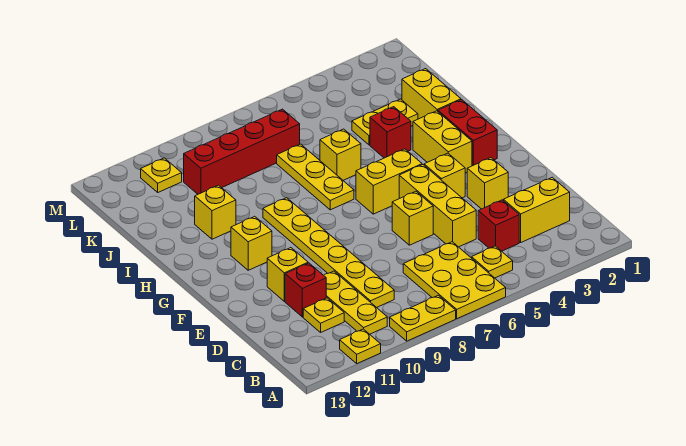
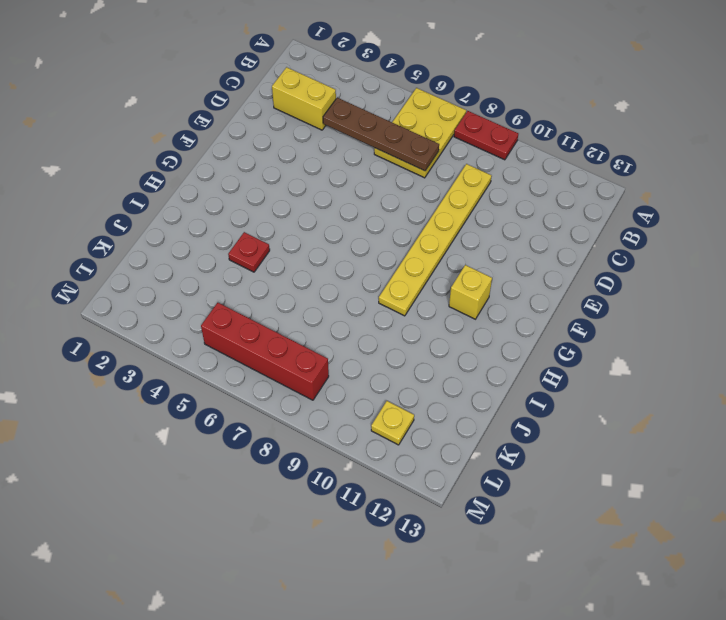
red 1x2 plate [454,111,518,160] -> yellow 1x2 plate [390,295,456,341]
brown 1x4 plate [323,98,439,171] -> none
red 1x1 plate [228,232,270,272] -> red 1x1 brick [370,107,411,158]
red 1x4 brick [201,303,329,400] -> red 1x4 brick moved to [184,109,300,194]
none -> yellow 1x1 plate [340,329,381,364]
none -> yellow 1x1 plate [472,246,513,278]
none -> yellow 1x3 plate [324,271,387,334]

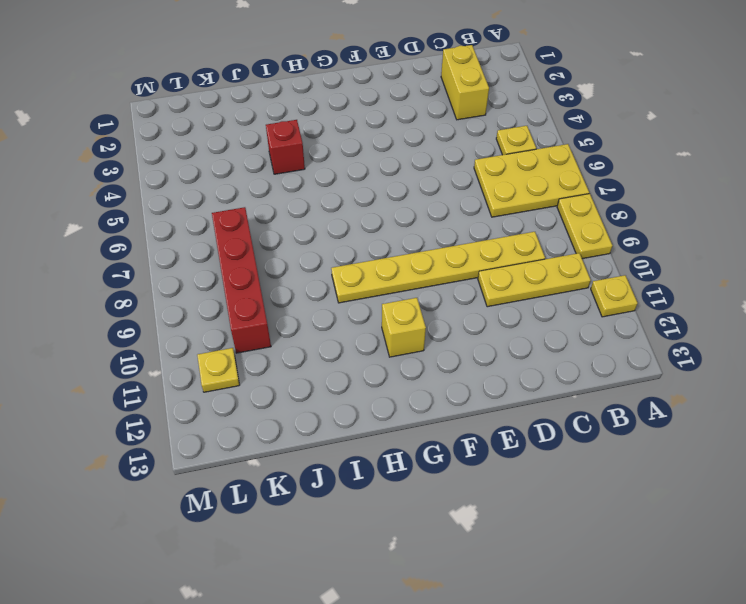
none -> red 1x1 brick [478,200,519,251]
none -> yellow 1x1 plate [303,298,344,332]
none -> yellow 1x3 brick [399,165,476,247]

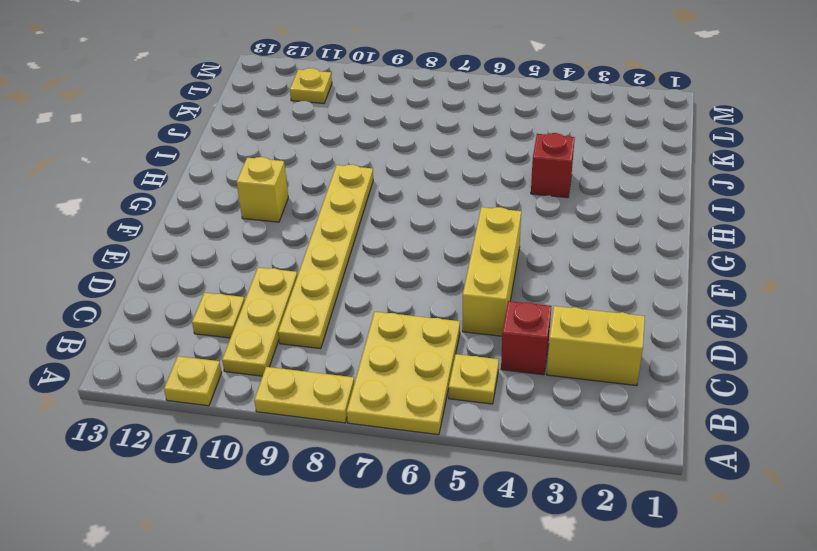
none -> red 1x1 brick [285,263,326,317]
none -> yellow 1x1 brick [467,158,508,209]
none -> yellow 1x1 brick [392,191,433,245]

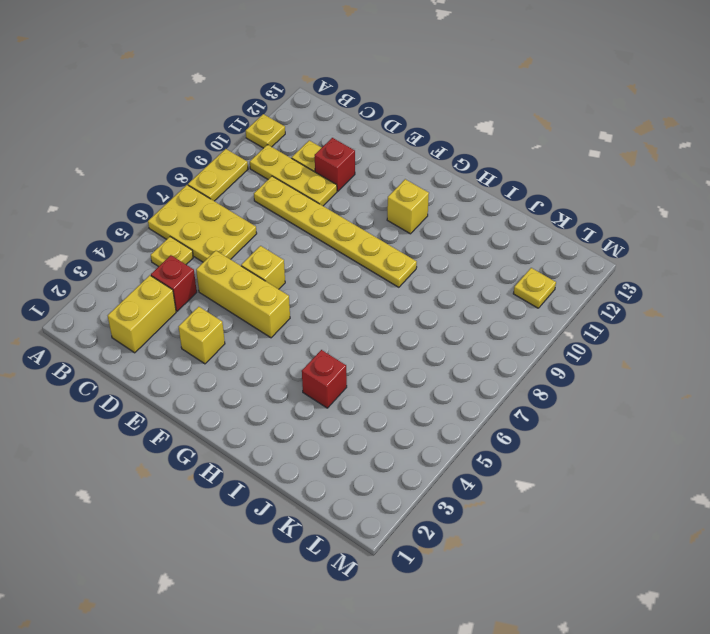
none -> yellow 1x1 brick [267,248,308,301]
none -> yellow 1x1 brick [424,153,465,198]
none -> red 1x2 brick [438,100,497,166]

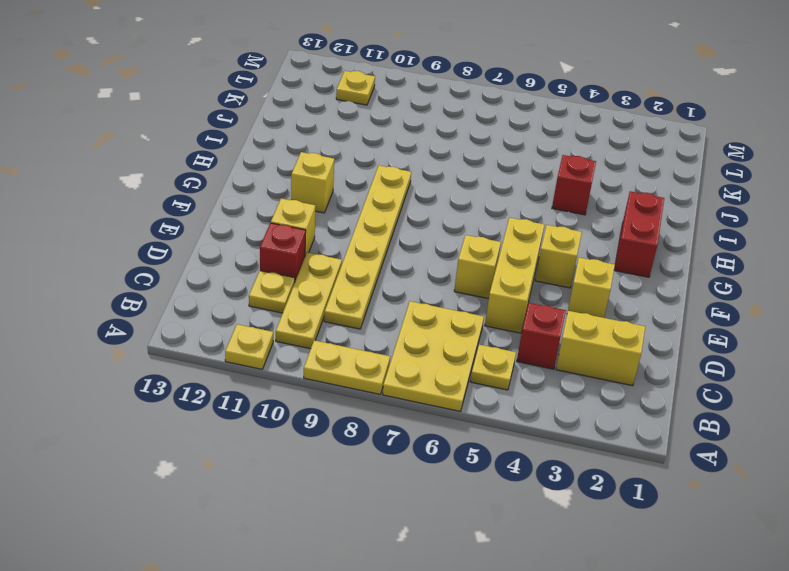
none -> yellow 1x2 brick [413,111,472,173]
none -> yellow 1x2 brick [356,149,422,214]
none -> yellow 1x3 plate [277,144,354,210]

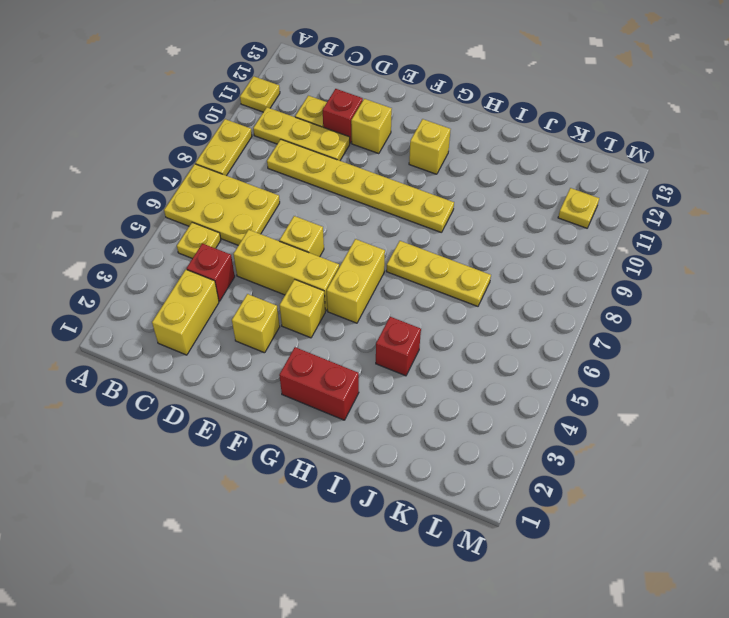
none -> yellow 1x2 brick [413,111,472,173]
none -> yellow 1x2 brick [402,69,461,119]
none -> yellow 1x1 brick [320,129,361,180]

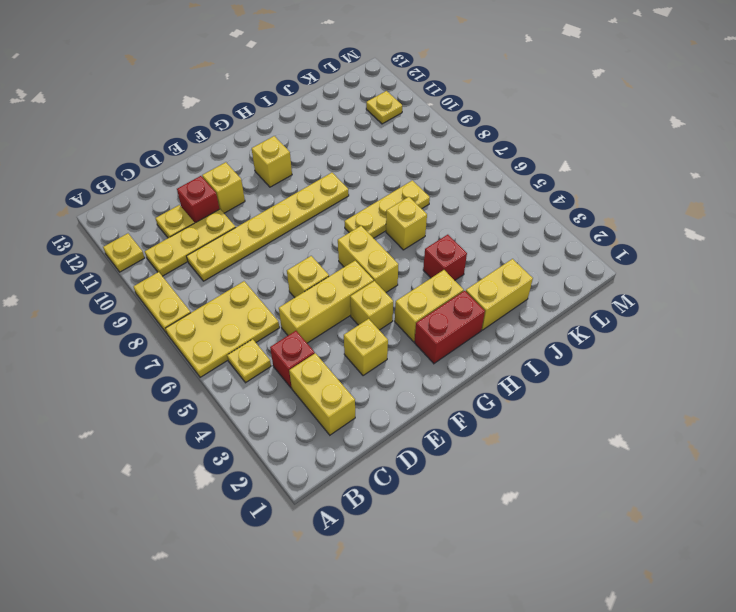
none -> yellow 1x1 brick [195,185,236,239]
none -> yellow 1x2 plate [352,99,418,145]
none -> red 1x4 brick [184,109,300,194]

